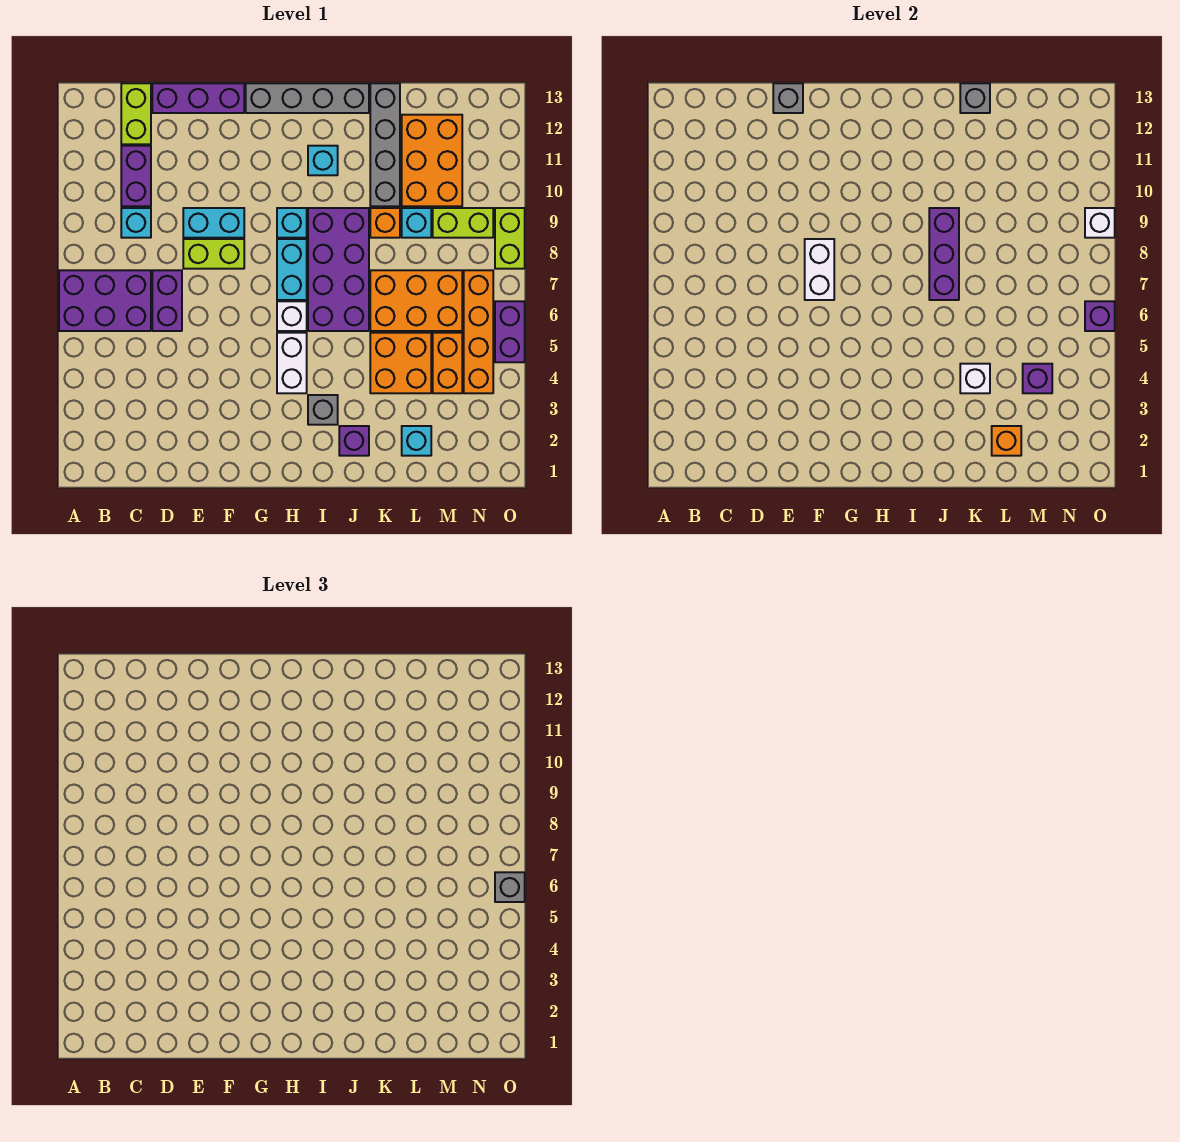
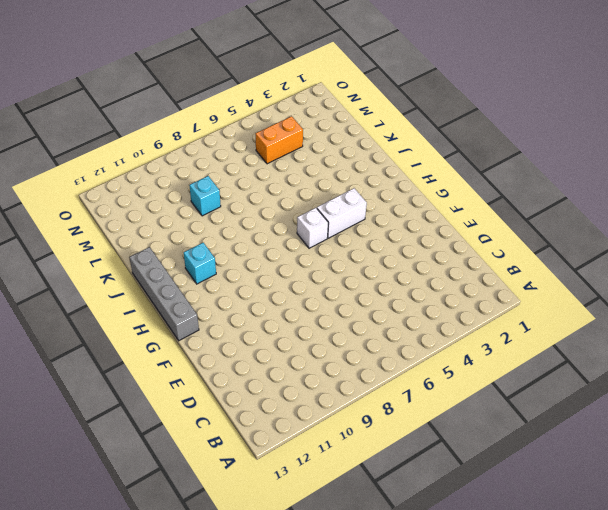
none -> purple 2x3 brick [59,270,151,331]
none -> cyan 1x1 brick [121,208,151,238]
none -> purple 1x2 brick [121,146,151,206]
none -> lime 1x2 brick [121,83,151,144]

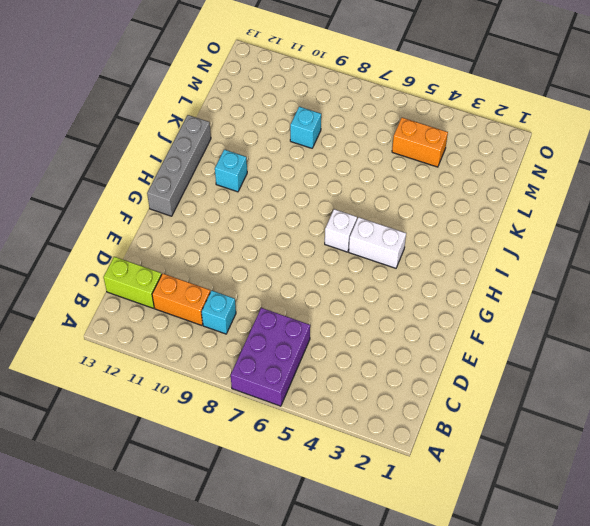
orange 1x2 brick [152,273,210,325] -> purple 1x2 brick [121,146,151,206]
none -> purple 1x2 brick [152,270,182,331]
none -> purple 1x3 brick [152,83,244,113]
none -> lime 1x2 brick [183,239,244,269]
none -> cyan 1x2 brick [183,208,244,238]

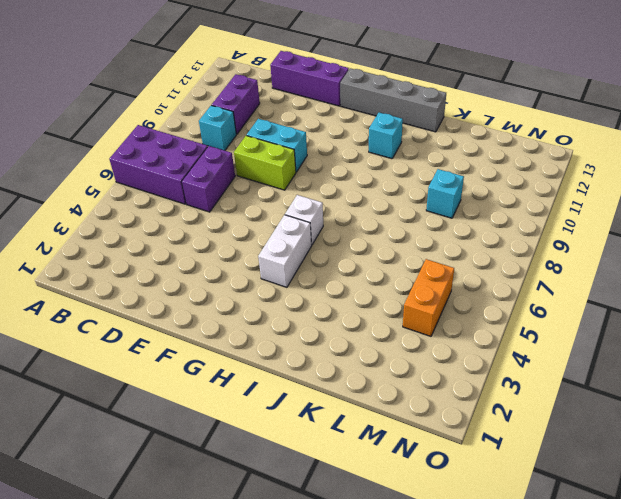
none -> lime 1x2 brick [121,83,151,144]
none -> cyan 1x2 brick [277,239,307,300]
none -> cyan 1x1 brick [277,208,307,238]
none -> grey 1x1 brick [308,395,338,425]

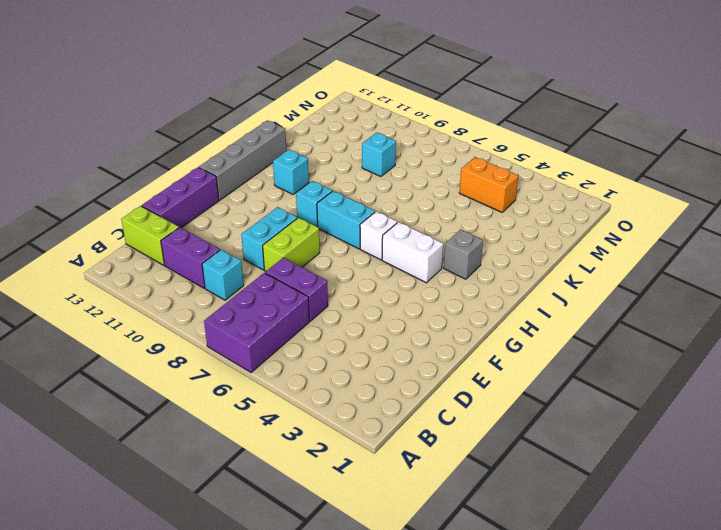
none -> purple 2x4 brick [308,208,369,331]
none -> purple 1x1 brick [339,426,369,456]
none -> orange 2x2 brick [370,333,431,393]
none -> orange 2x3 brick [370,270,462,331]

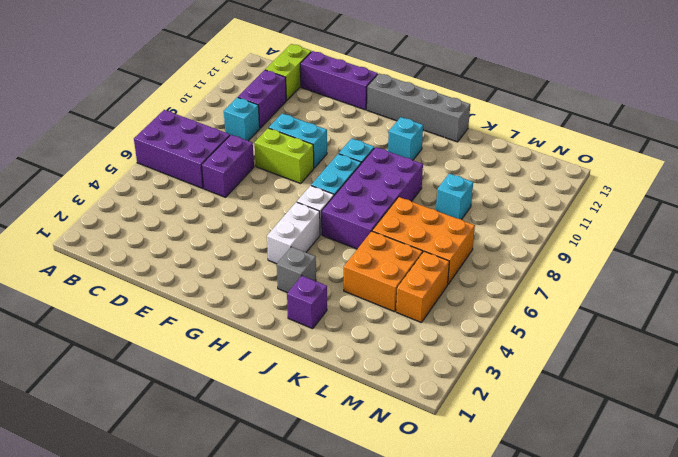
none -> orange 1x1 brick [370,208,400,238]
none -> grey 1x4 brick [370,83,400,206]
none -> cyan 1x1 brick [402,426,431,456]
none -> orange 2x3 brick [402,115,462,206]

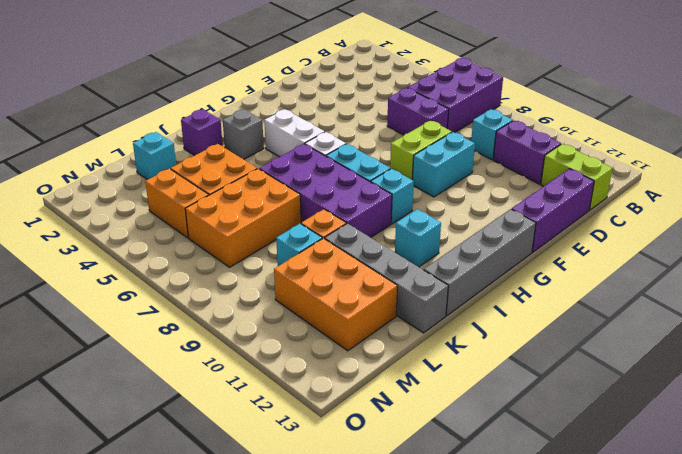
none -> lime 1x2 brick [433,208,493,238]
none -> orange 1x4 brick [464,270,493,393]
none -> purple 1x2 brick [495,301,525,362]
none -> lime 1x2 brick [495,208,525,269]

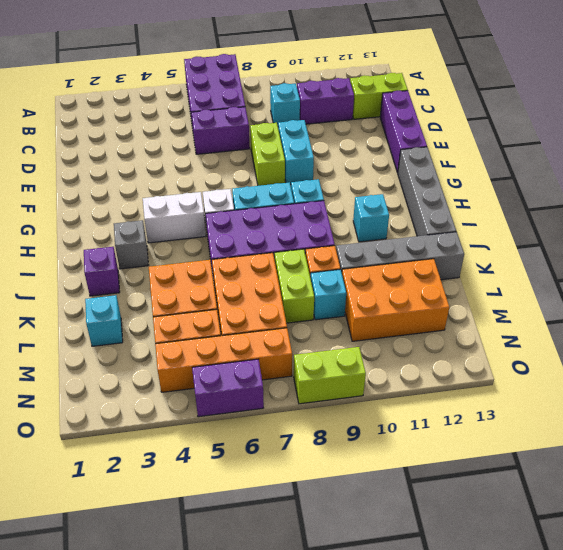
lime 1x2 brick [275,249,314,323] -> lime 1x2 brick moved to [433,208,493,238]
none -> grey 1x1 brick [773,83,803,113]
none -> white 1x2 brick [805,239,834,300]
none -> purple 1x3 brick [929,208,959,300]
none -> white 1x1 brick [960,364,990,393]

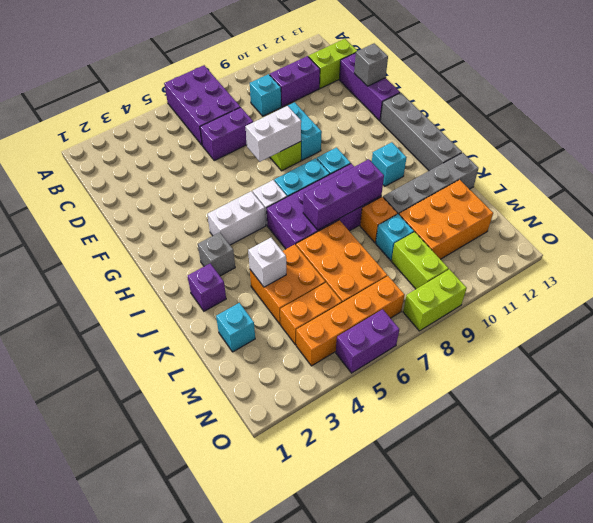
none -> grey 1x1 brick [960,83,990,113]
none -> orange 1x1 brick [992,426,1021,456]
none -> purple 1x1 brick [1023,364,1052,393]
none -> purple 1x1 brick [1085,301,1115,331]

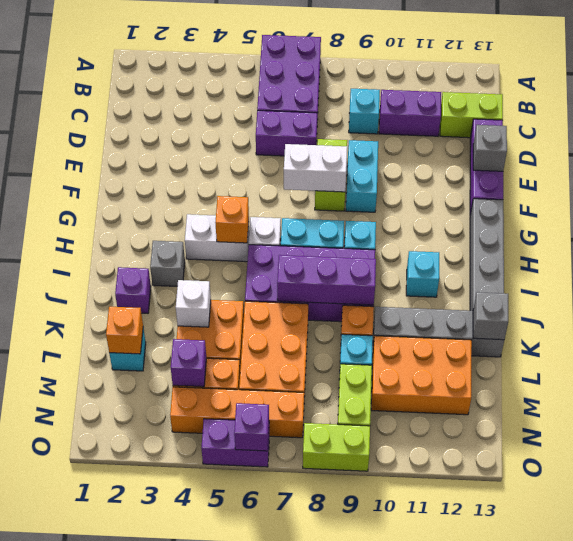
orange 1x1 brick [215,196,249,243] -> none
none -> white 1x1 brick [1085,208,1115,238]
none -> grey 1x1 brick [495,872,525,902]

